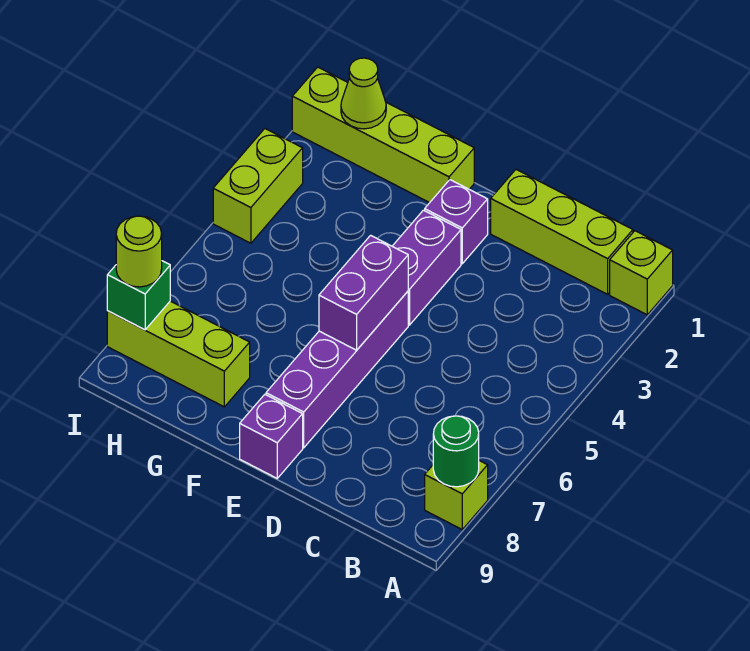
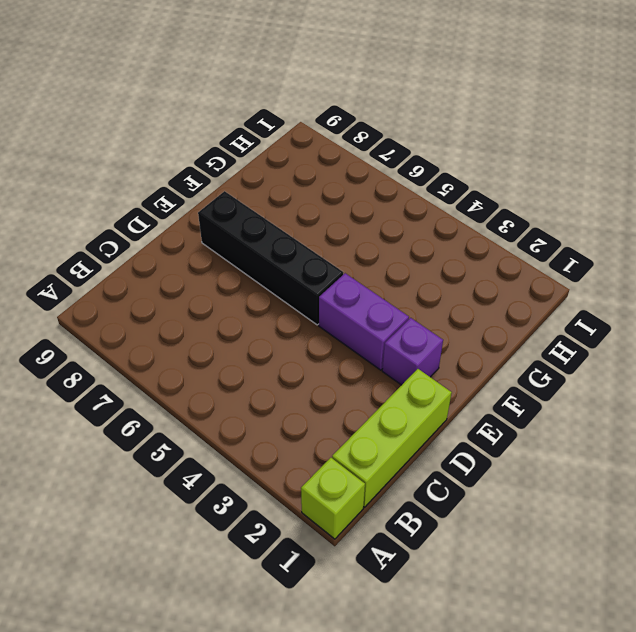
black 1x4 brick [198,191,344,325] -> purple 1x4 brick [266,291,408,448]
none -> lime 1x1 brick [425,461,488,529]
none -> purple 1x1 brick [240,395,303,478]
none -> lime 1x4 brick [292,67,474,203]

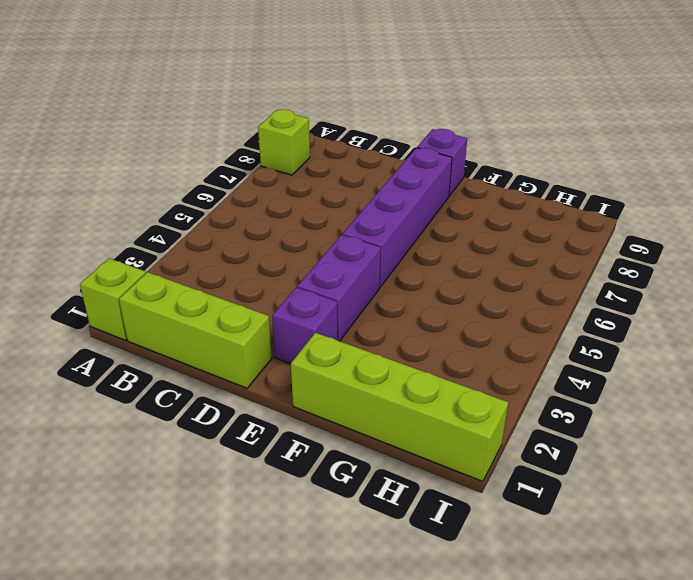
none -> lime 1x3 brick [107,301,250,407]
none -> lime 1x2 brick [213,129,303,243]
none -> green 1x1 round brick [433,416,479,487]

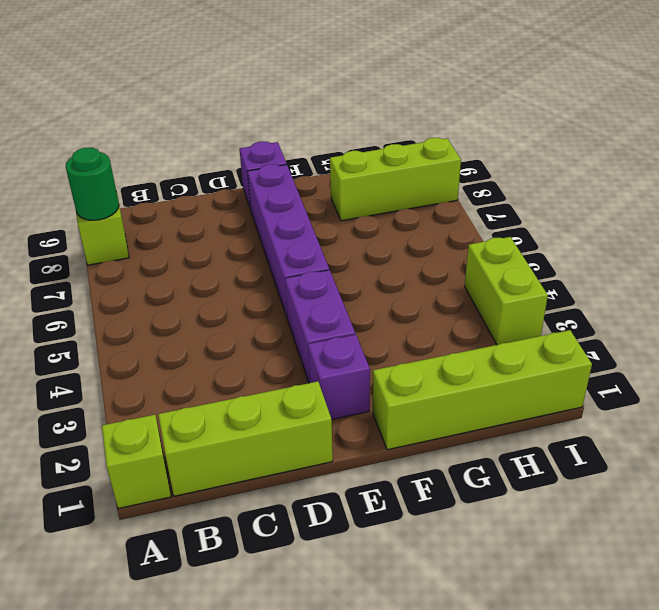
none -> purple 1x2 brick [319,235,408,350]
none -> lime 1x1 cone [341,58,386,129]
none -> green 1x1 brick [107,261,170,330]

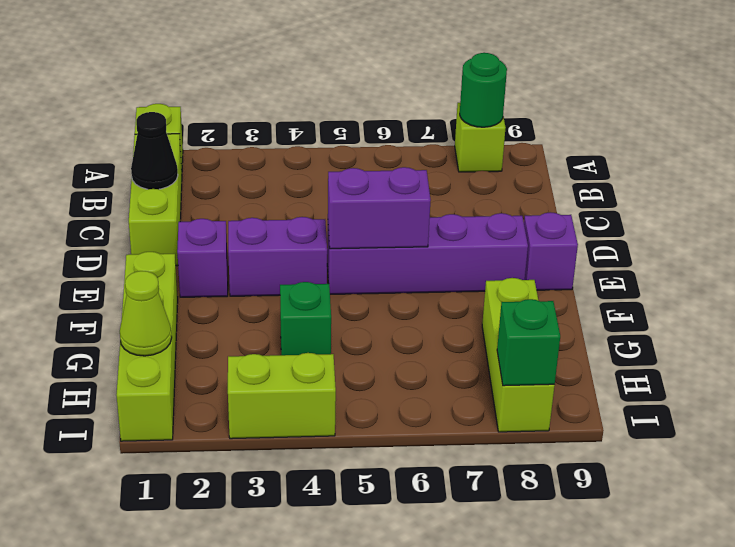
black 1x1 cone [131,112,178,189] -> none
green 1x1 brick [280,282,331,355] -> none
none -> lime 1x1 round brick [116,216,162,287]

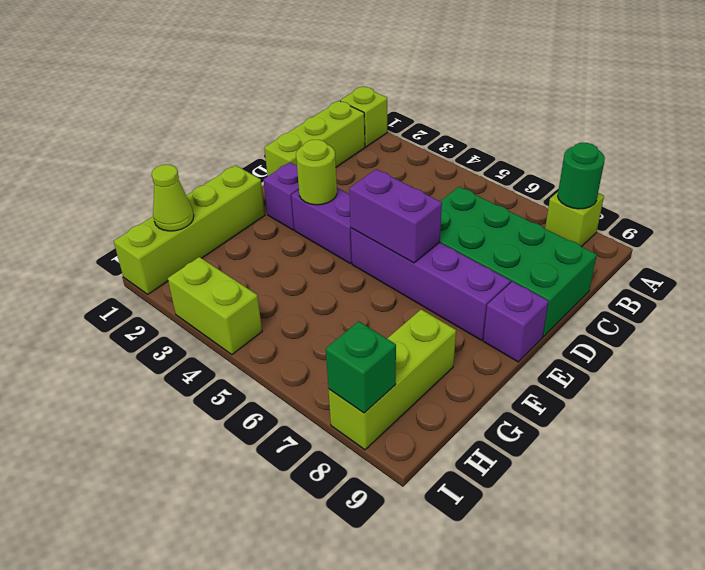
green 2x4 brick [440,187,597,337] -> none
lime 1x1 round brick [296,140,337,205] -> lime 1x1 round brick moved to [116,216,162,287]

